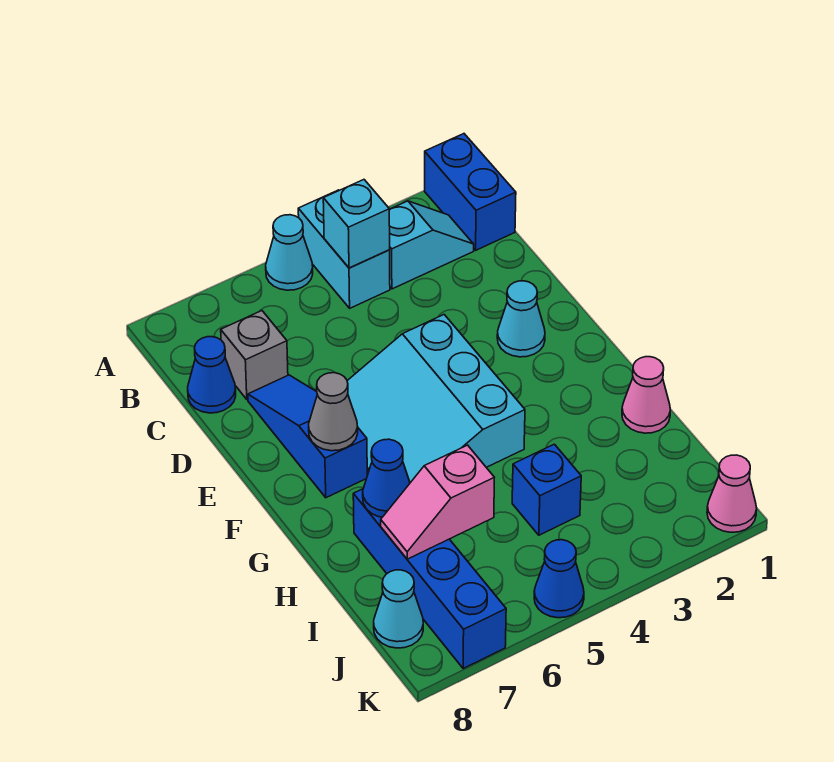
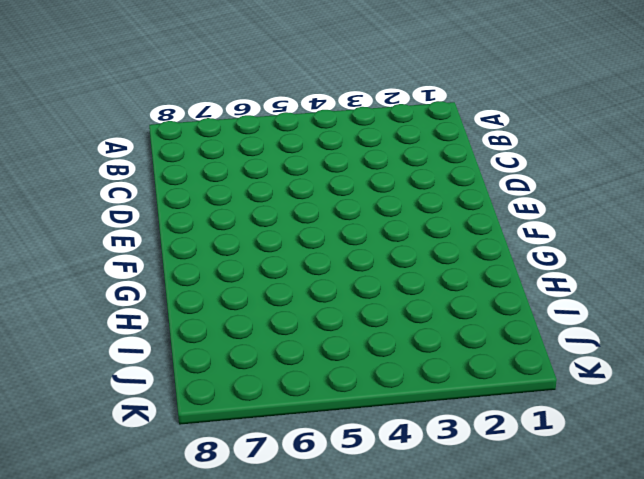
none -> blue 1x2 brick [425,134,516,250]
none -> cyan 1x2 brick [298,190,390,308]
none -> cyan 1x1 cone [266,215,313,290]

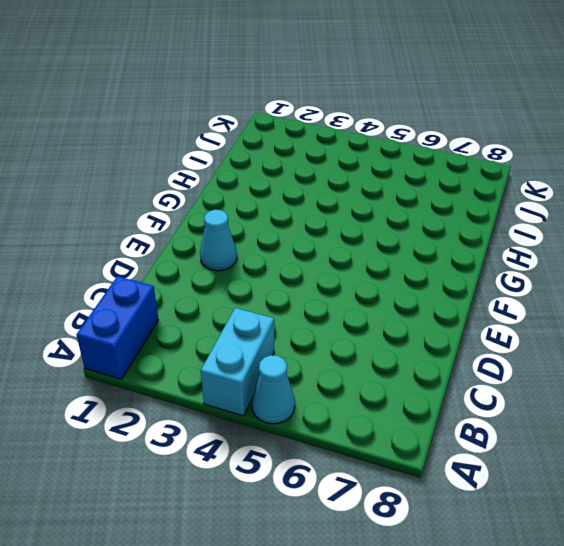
none -> cyan 1x2 slope [389,201,474,289]
none -> grey 1x1 brick [221,311,288,400]
none -> blue 1x1 cone [188,337,236,413]

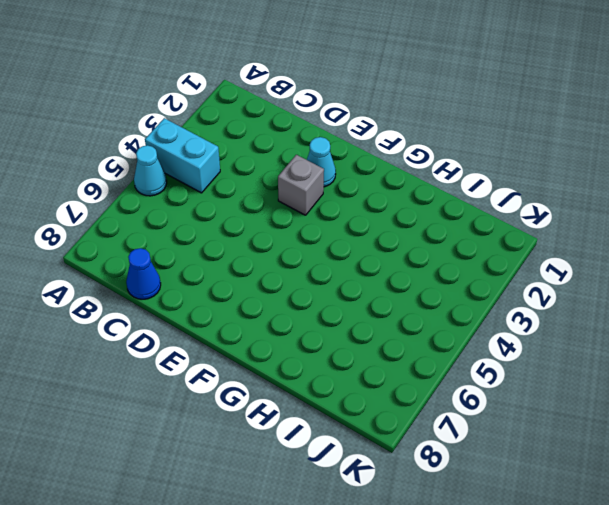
grey 1x1 brick [278,155,324,215] -> grey 1x1 brick moved to [221,311,288,400]
none -> blue 1x2 brick [425,134,516,250]
none -> cyan 1x2 slope [389,201,474,289]
none -> blue 1x3 slope [248,375,367,498]

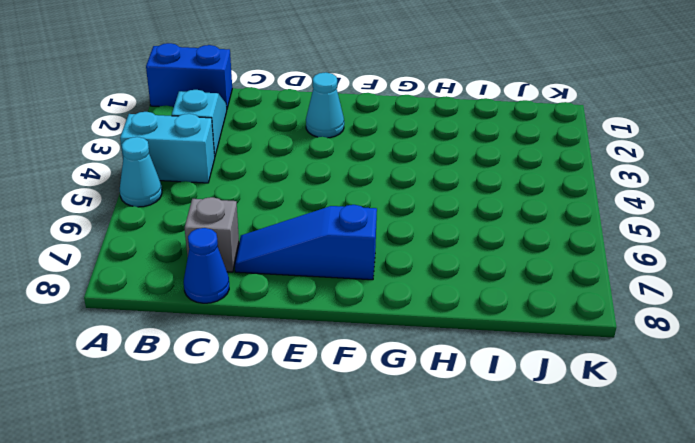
none -> cyan 3x3 slope [347,315,525,483]
none -> pink 1x1 cone [622,357,670,433]
none -> blue 1x4 brick [353,489,506,669]

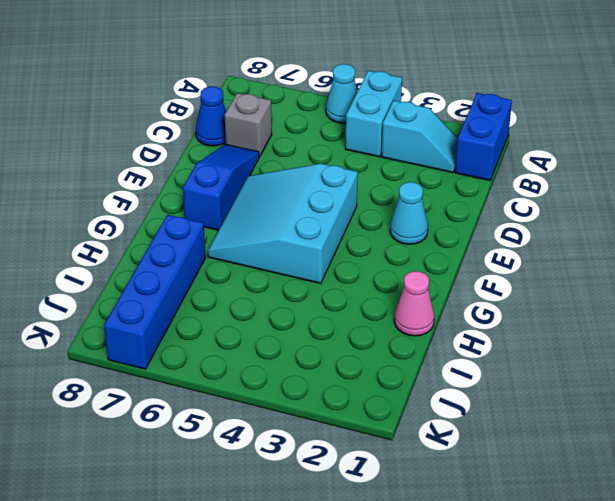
none -> blue 1x1 brick [512,444,581,535]
none -> cyan 1x1 cone [374,570,423,648]
none -> pink 1x1 cone [707,455,757,532]

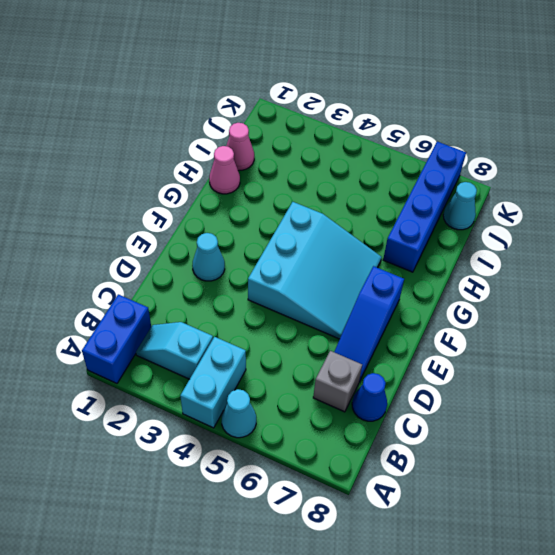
pink 1x1 cone [226,123,254,171] -> pink 1x1 cone moved to [707,455,757,532]
none -> blue 1x1 brick [512,444,581,535]
none -> blue 1x1 cone [534,540,584,618]
none -> cyan 1x1 brick [323,180,390,268]

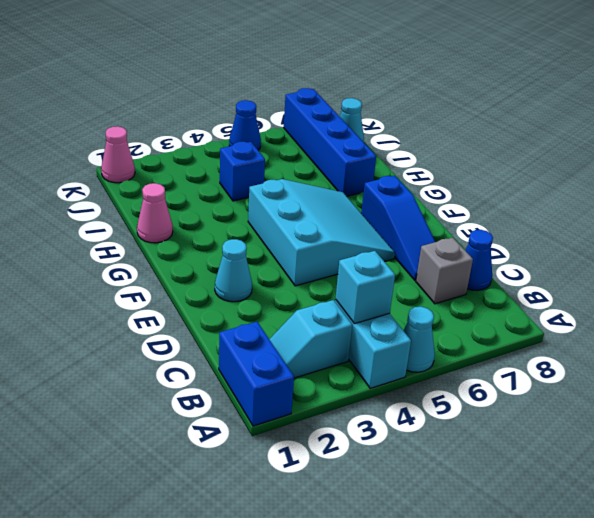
none -> grey 1x1 cone [309,373,358,451]
none -> blue 1x1 cone [363,439,410,517]
none -> pink 1x2 slope [381,445,494,559]

